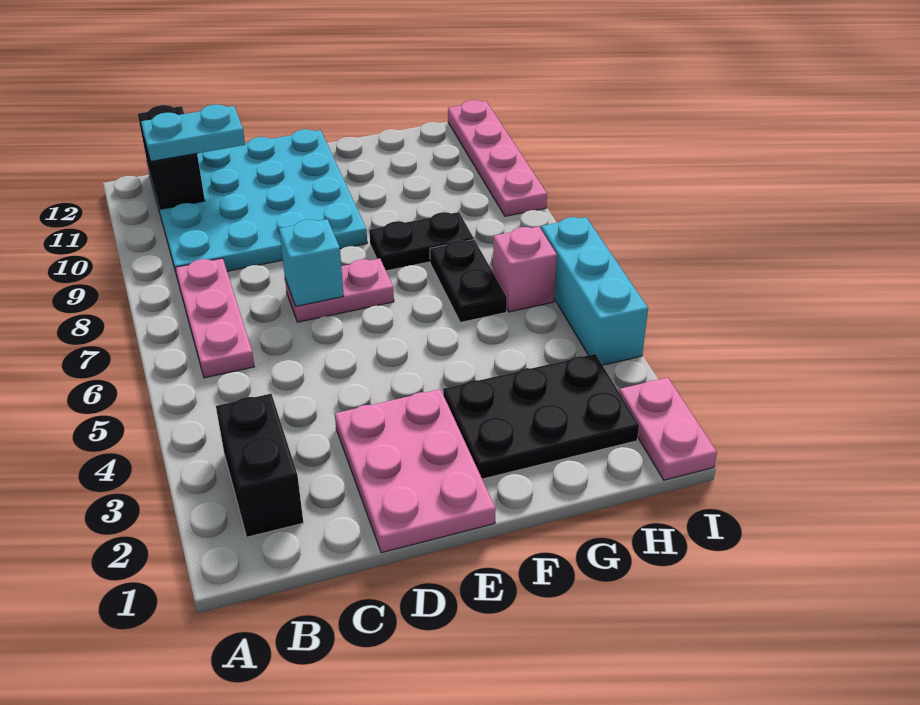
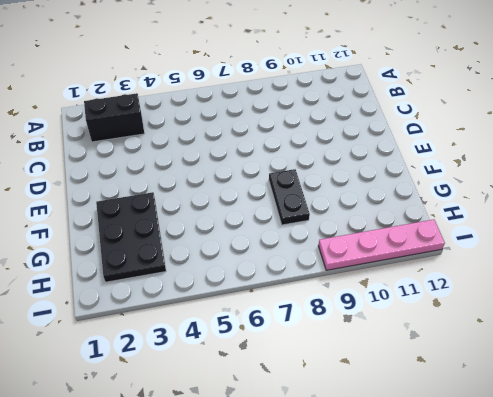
none -> pink 1x3 plate [175,258,254,378]
none -> cyan 4x4 plate [148,129,367,276]
none -> pink 2x3 plate [335,389,496,553]

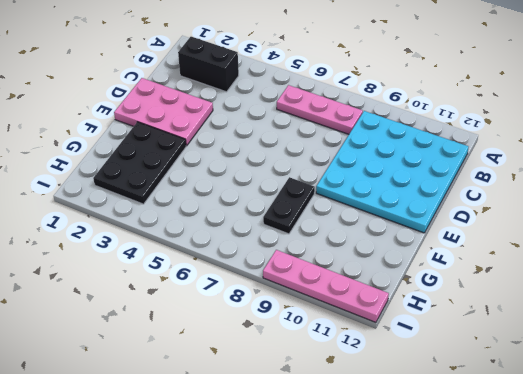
none -> pink 1x2 plate [285,258,394,322]
none -> black 1x2 plate [430,240,507,322]
none -> pink 1x1 brick [493,227,557,312]

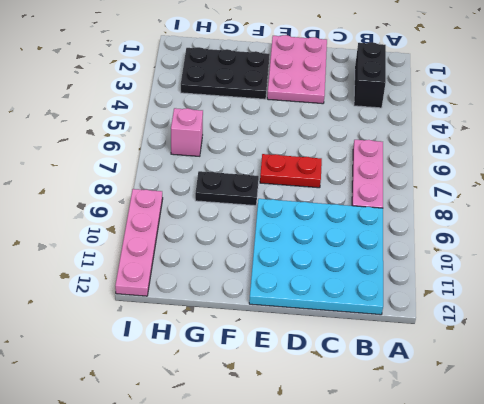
red 1x2 plate [260,154,322,188] -> pink 1x2 plate [285,258,394,322]
none -> black 1x2 plate [430,240,507,322]
none -> pink 1x2 plate [619,377,717,480]
none -> cyan 1x3 brick [541,217,648,365]

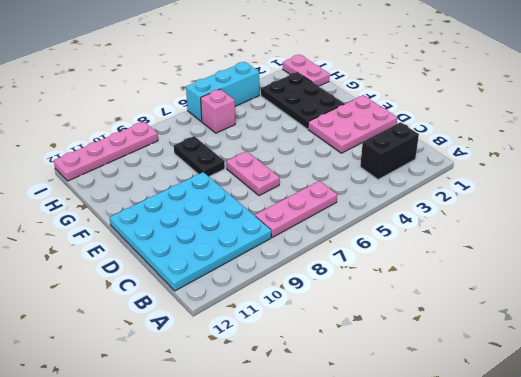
pink 1x2 plate [283,55,330,86] -> pink 1x2 plate turned to [619,377,717,480]
none -> black 1x2 plate [430,240,507,322]
none -> black 1x2 brick [138,105,205,209]
none -> cyan 1x1 brick [279,219,344,306]

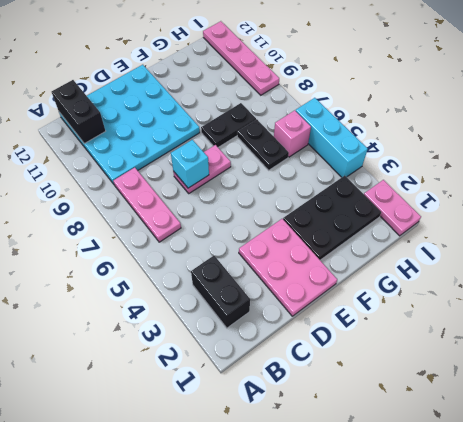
none -> cyan 1x2 plate [141,105,245,161]

